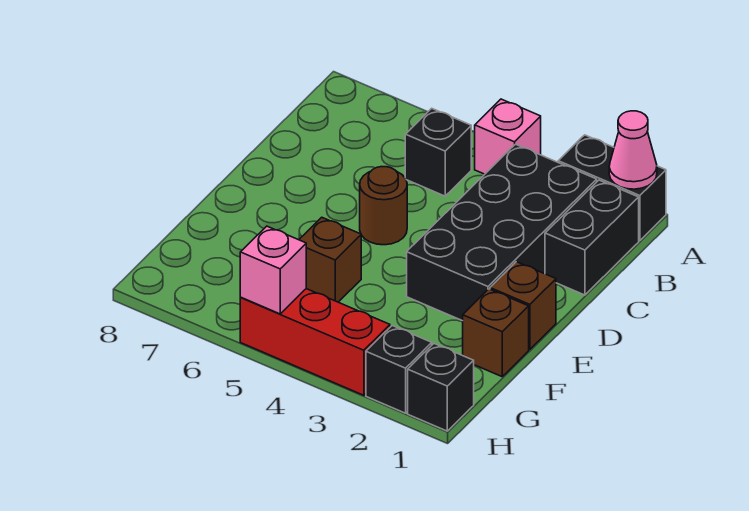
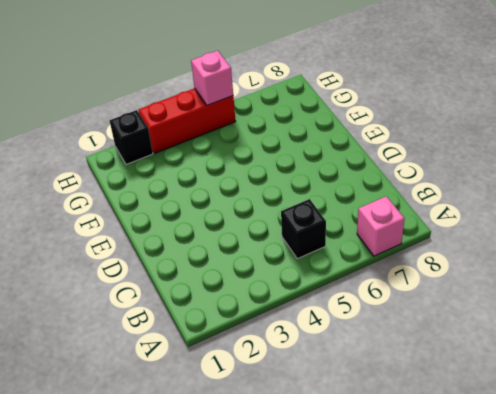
pink 1x1 brick [357,196,405,256] -> pink 1x1 brick moved to [475,99,541,174]
none -> black 1x2 brick [558,135,666,241]
none -> black 1x2 brick [545,180,639,295]
none -> black 2x4 brick [407,144,597,321]

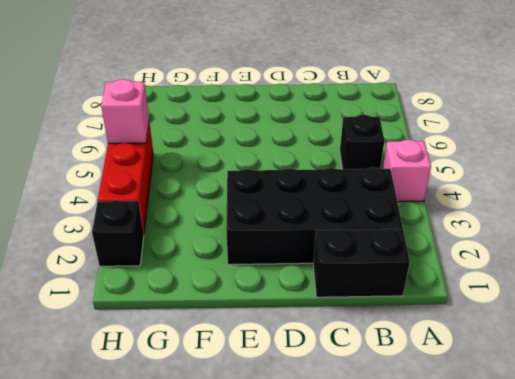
none -> black 1x2 brick [558,135,666,241]
none -> brown 1x1 round brick [360,167,407,245]
none -> brown 1x1 brick [490,262,556,350]

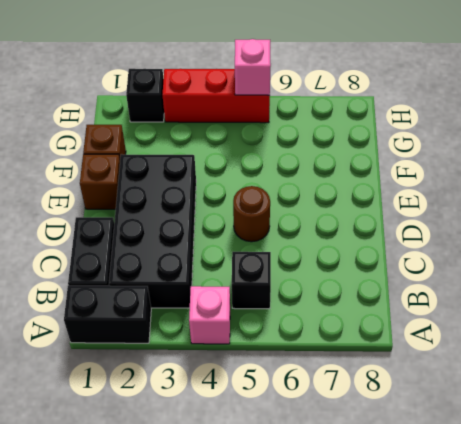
none -> brown 1x1 brick [299,217,361,302]
none -> black 1x1 brick [408,344,474,431]
none -> pink 1x1 cone [609,111,657,189]

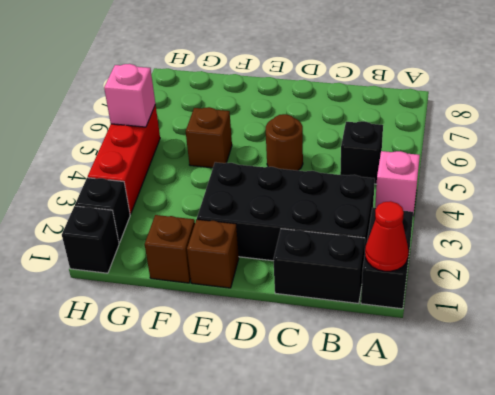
red 1x1 cone [365,201,408,271] -> pink 1x1 cone [609,111,657,189]

